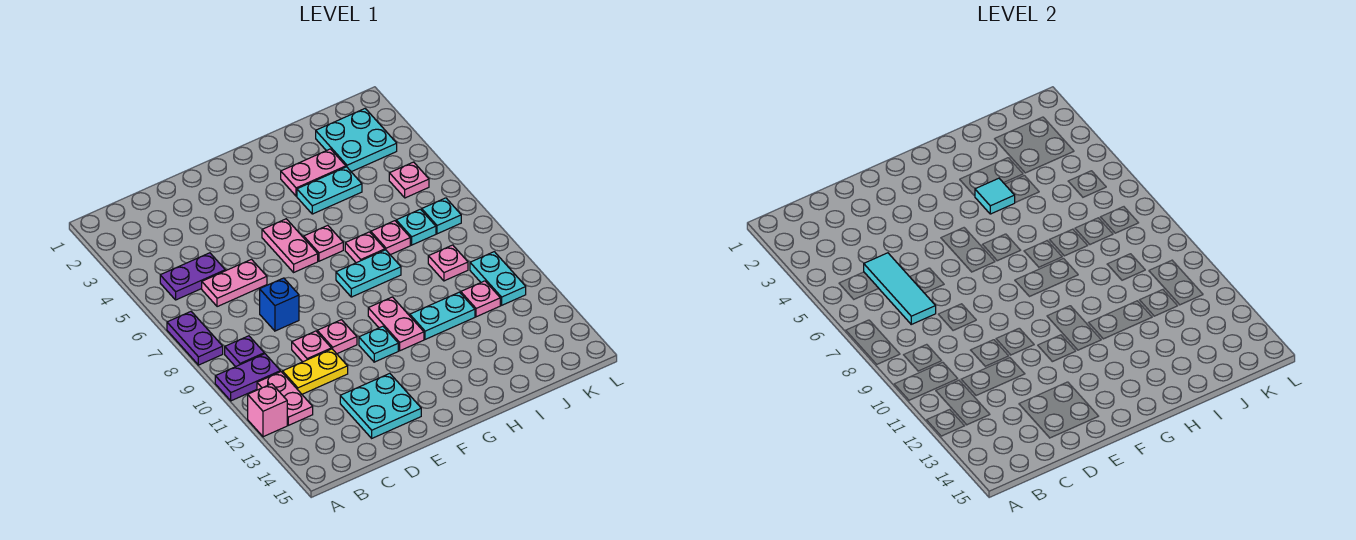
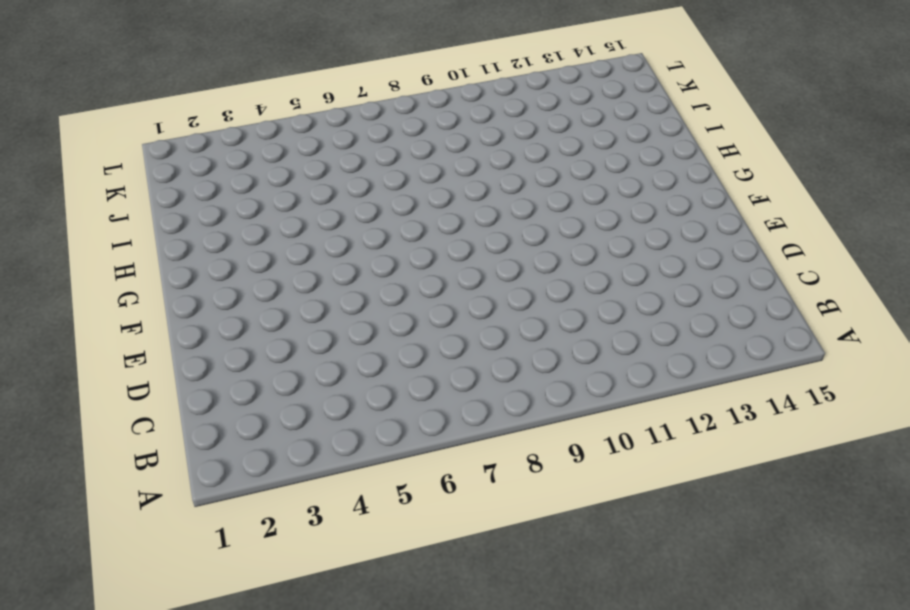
none -> purple 1x2 plate [167,312,223,365]
none -> purple 1x2 plate [215,354,280,401]
none -> pink 1x1 brick [248,384,287,437]
none -> purple 1x2 plate [160,253,225,300]

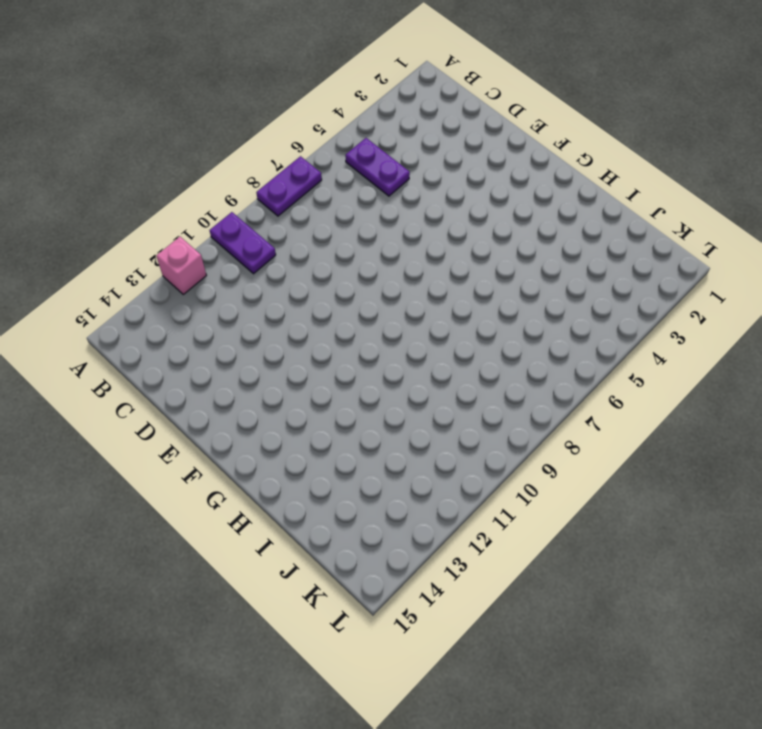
none -> purple 1x1 plate [225,336,264,367]
none -> pink 1x2 plate [257,372,313,425]
none -> pink 1x2 plate [202,259,267,307]
none -> yellow 1x2 plate [282,349,348,394]

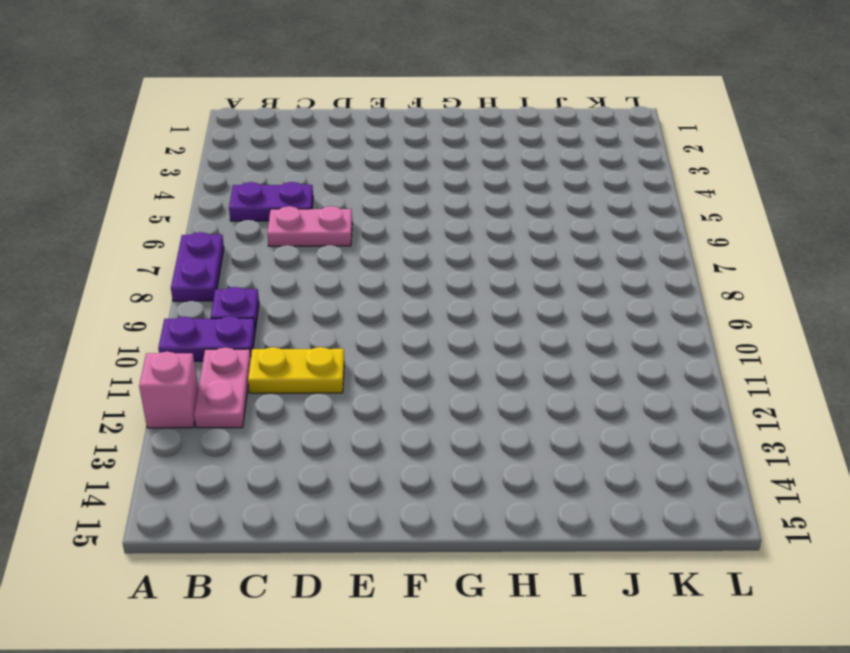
none -> blue 1x1 brick [260,278,299,331]
none -> pink 1x1 plate [292,331,331,362]
none -> cyan 2x2 plate [340,373,421,438]
none -> pink 1x1 plate [317,320,357,354]

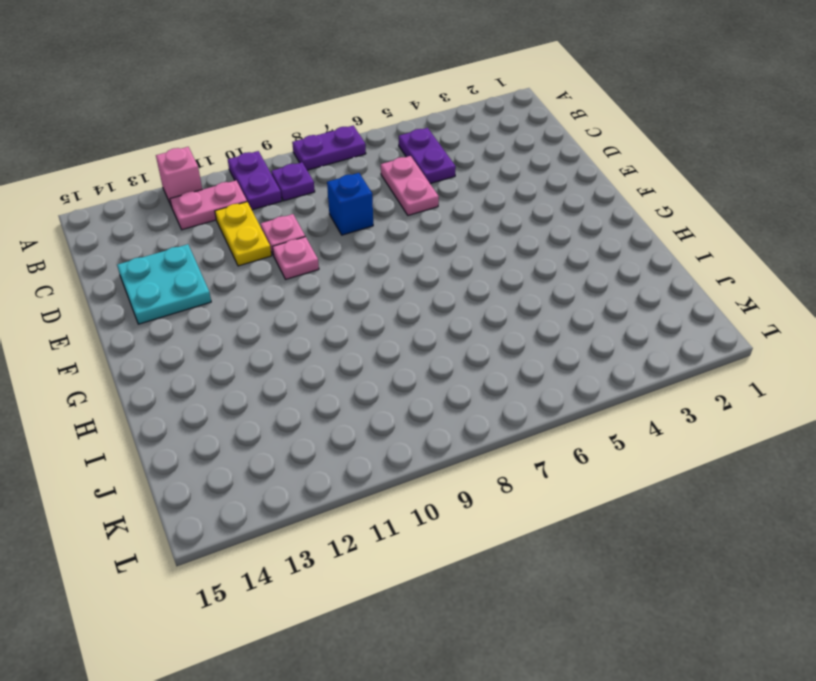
none -> pink 1x2 plate [262,219,318,272]
none -> cyan 1x1 plate [359,326,398,362]
none -> pink 1x1 plate [304,225,343,261]
none -> cyan 1x2 plate [336,250,401,297]

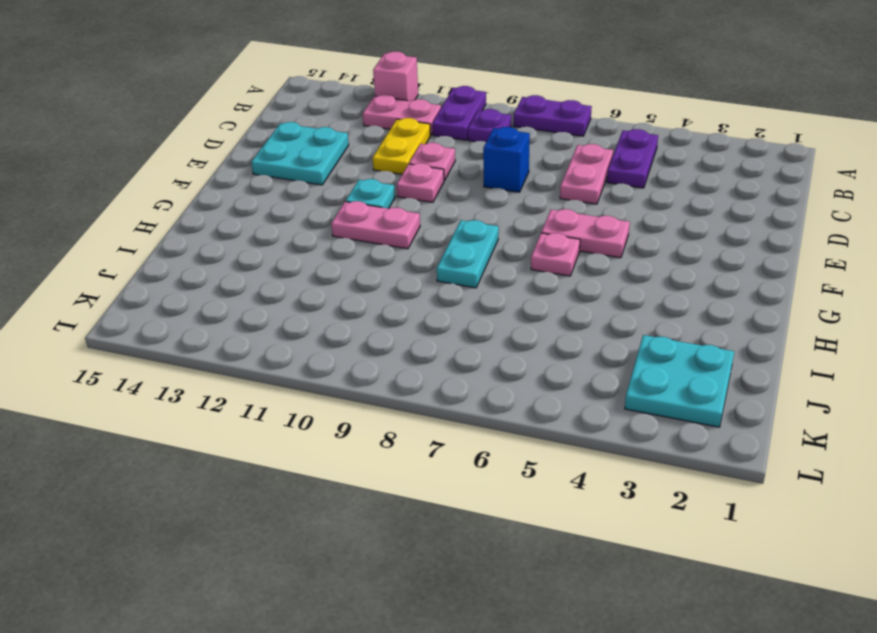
none -> pink 1x2 plate [281,149,346,196]
none -> cyan 1x2 plate [297,167,362,214]
none -> pink 1x1 plate [345,232,385,263]
none -> cyan 1x2 plate [410,292,475,339]

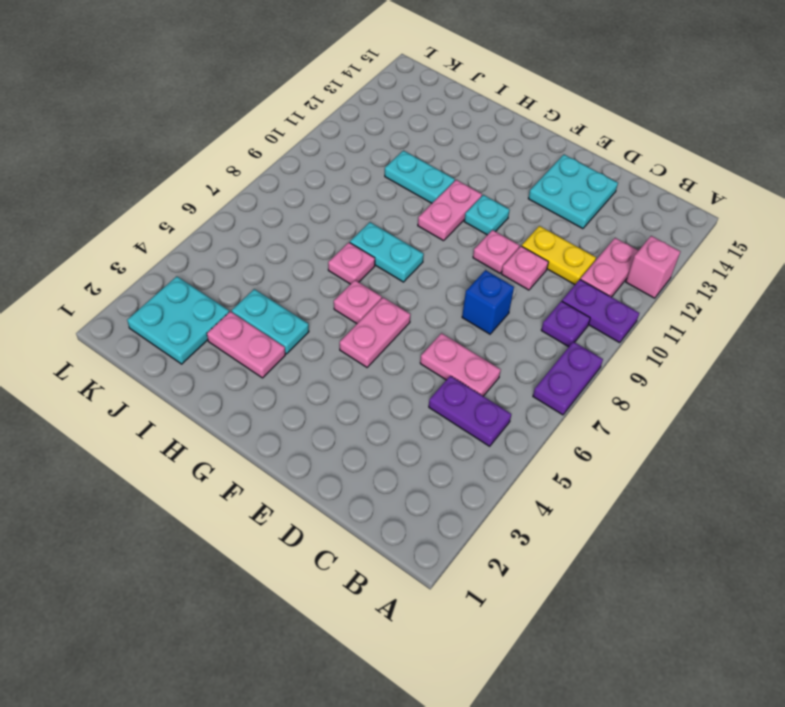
none -> pink 1x1 plate [371,221,410,255]
none -> cyan 1x1 plate [396,209,436,245]
none -> pink 1x1 plate [428,245,468,281]
none -> pink 1x1 plate [461,281,500,317]

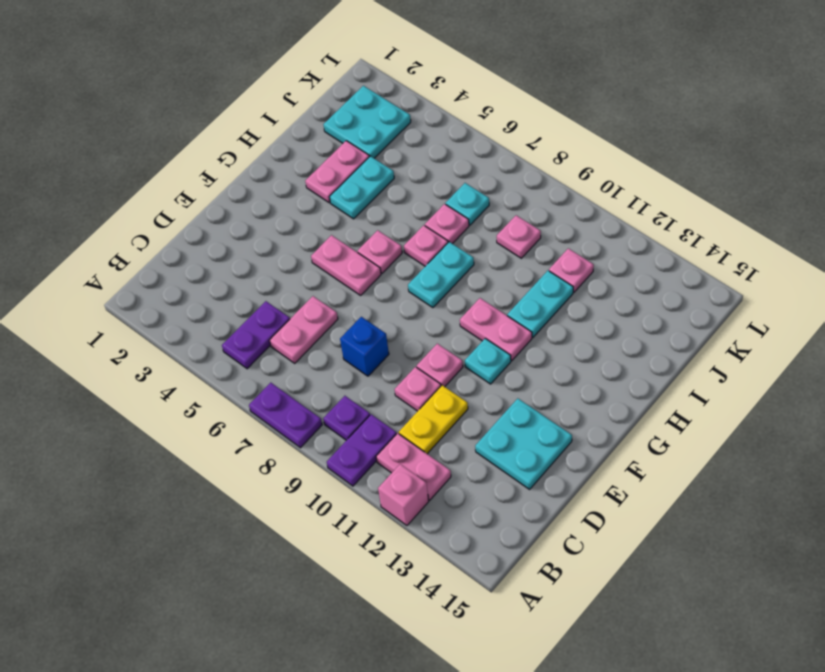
none -> pink 1x1 plate [389,162,429,198]
none -> cyan 1x1 plate [422,198,461,234]
none -> cyan 1x2 plate [470,252,526,305]
none -> cyan 1x3 tile [864,253,936,324]

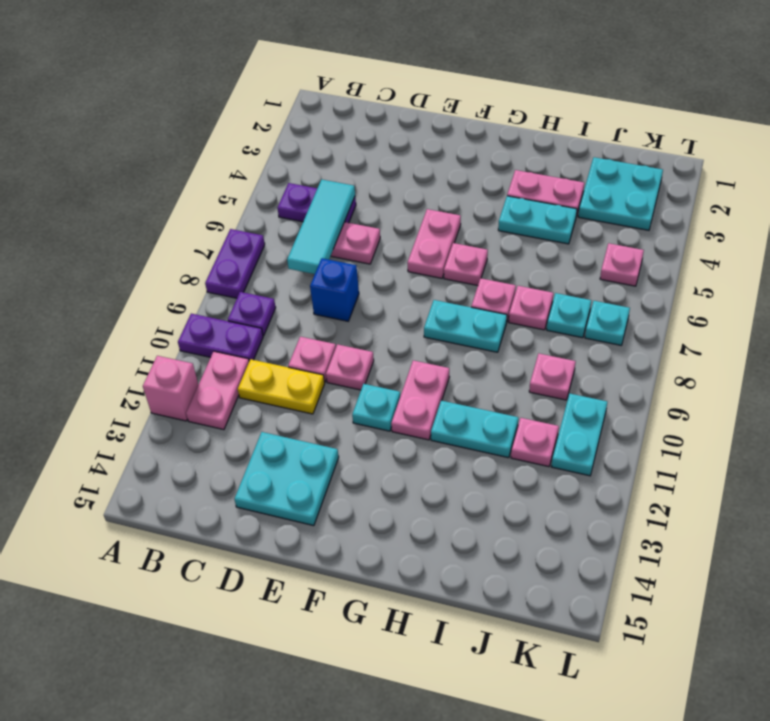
none -> cyan 1x1 tile [975,178,1015,214]

